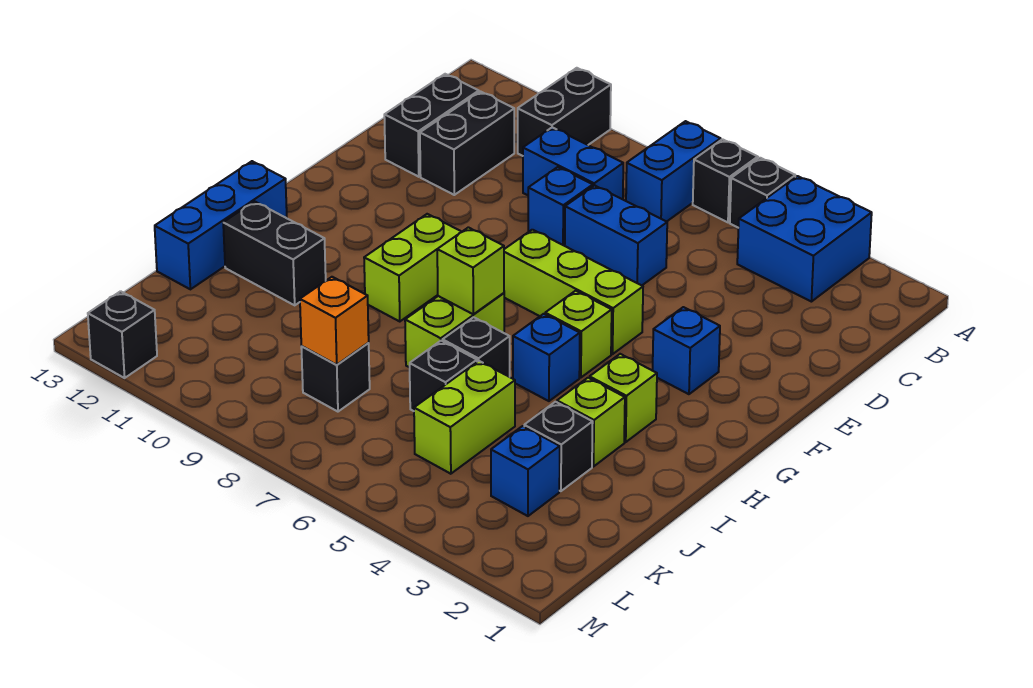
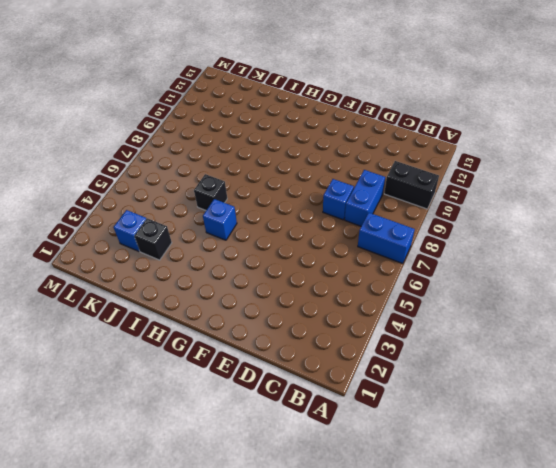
none -> blue 2x2 brick [737,176,872,302]
none -> black 1x1 brick [730,158,795,228]
none -> black 1x1 brick [693,139,758,222]

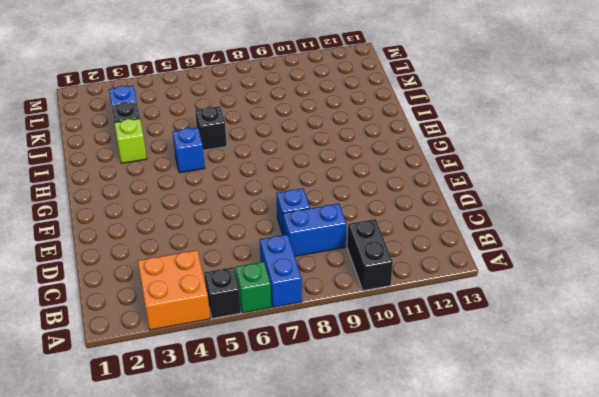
orange 2x2 brick [138,250,210,330] -> blue 2x2 brick [737,176,872,302]
green 1x1 brick [235,262,271,313] -> black 1x1 brick [693,139,758,222]
none -> black 1x2 brick [420,92,514,195]
none -> black 1x2 brick [384,74,479,177]
none -> blue 1x2 brick [565,185,667,285]

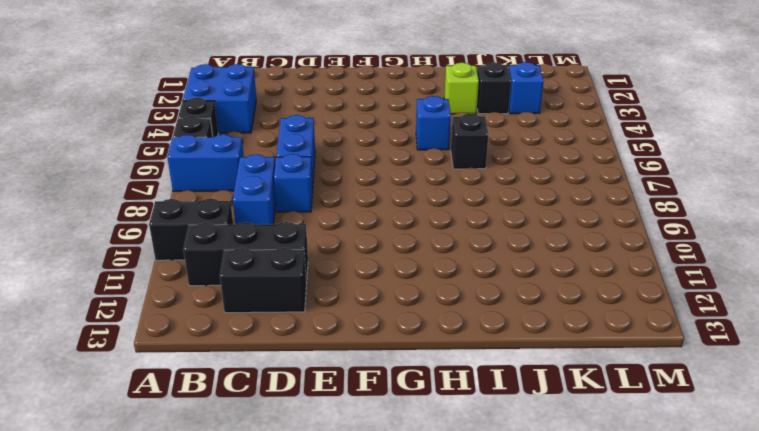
black 1x3 brick [183,222,308,286] -> black 1x2 brick [420,92,514,195]
none -> blue 1x1 brick [653,307,720,394]
none -> lime 1x3 brick [504,230,643,354]
none -> lime 1x1 brick [545,291,612,378]

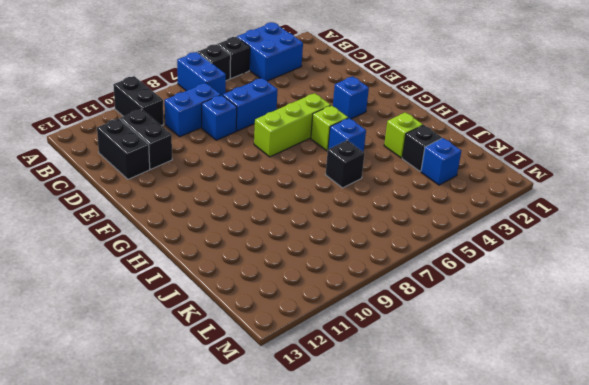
none -> lime 1x2 brick [364,214,461,322]
none -> lime 1x1 brick [590,354,657,442]
none -> lime 1x2 brick [405,293,504,368]

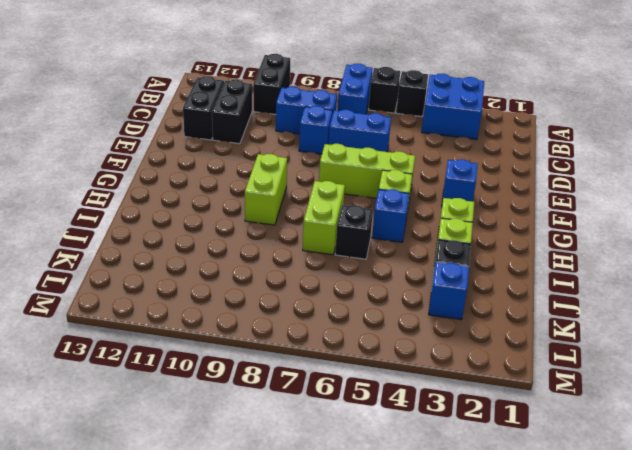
none -> blue 1x3 brick [155,161,287,289]
none -> black 1x2 brick [223,201,326,305]
none -> lime 1x2 brick [414,361,515,474]

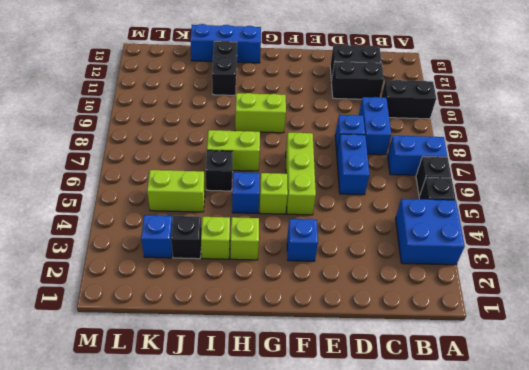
none -> black 1x1 brick [410,341,477,411]
none -> black 1x1 brick [301,343,370,412]
none -> black 1x1 brick [88,291,157,378]

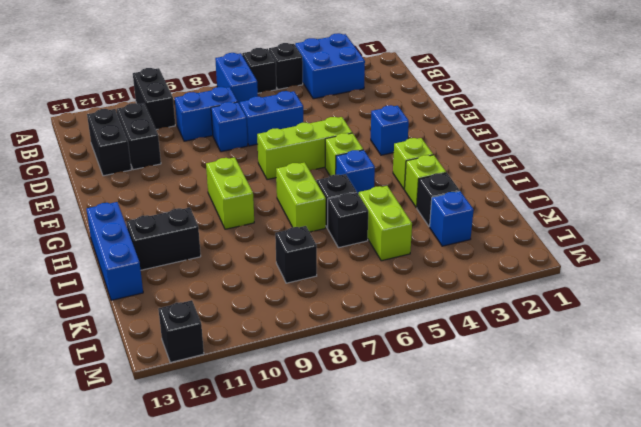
none -> lime 1x1 brick [437,227,504,314]
none -> orange 1x1 brick [300,277,369,365]

